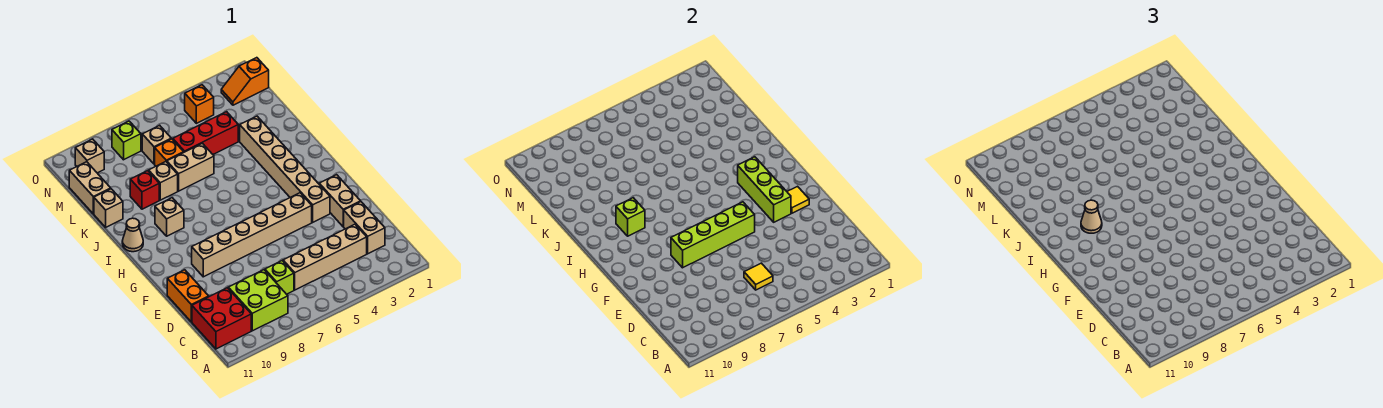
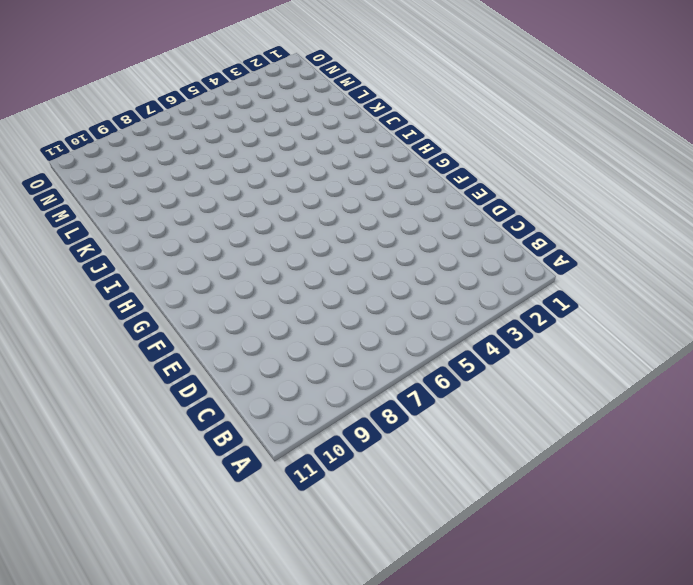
none -> lime 2x2 brick [228,270,288,331]
none -> red 2x2 brick [192,288,251,349]
none -> tan 1x2 brick [344,202,385,254]

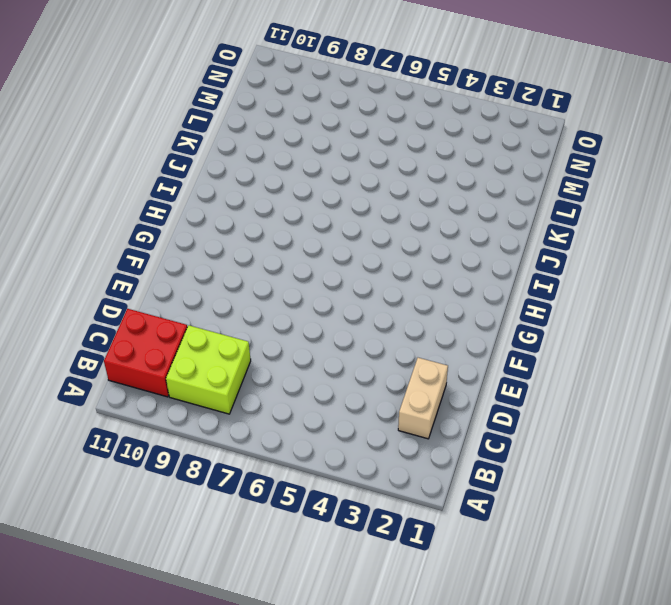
none -> tan 1x4 brick [283,224,367,290]
none -> lime 1x1 brick [265,261,294,294]
none -> orange 1x2 brick [167,270,209,322]

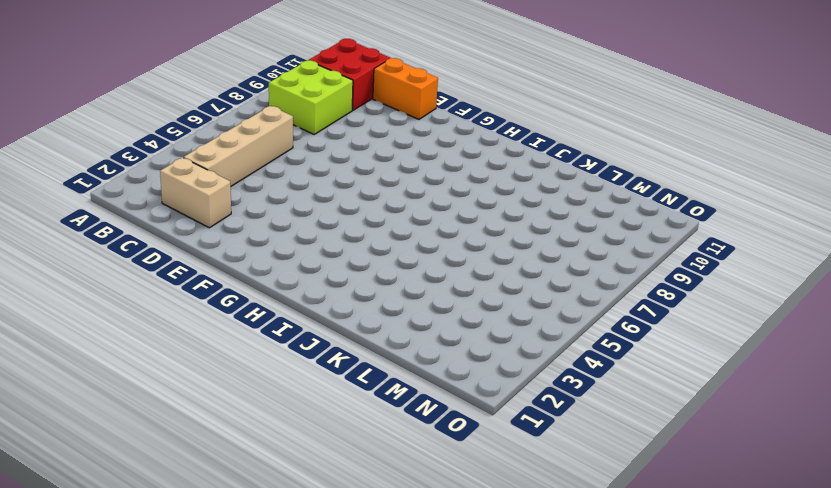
none -> lime 1x1 brick [265,261,294,294]
none -> tan 1x2 brick [319,175,361,227]
none -> tan 1x6 brick [240,116,330,222]

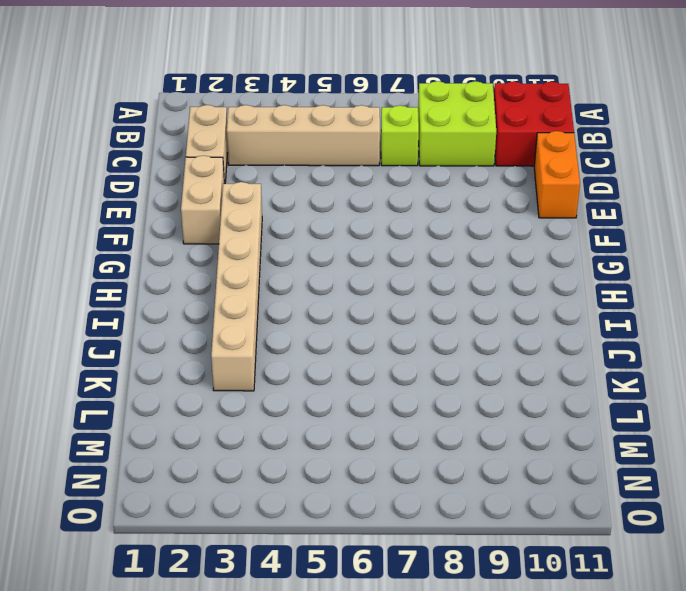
none -> tan 1x6 brick [192,193,312,277]
none -> tan 1x1 brick [155,198,184,236]
none -> tan 1x1 cone [122,218,143,252]

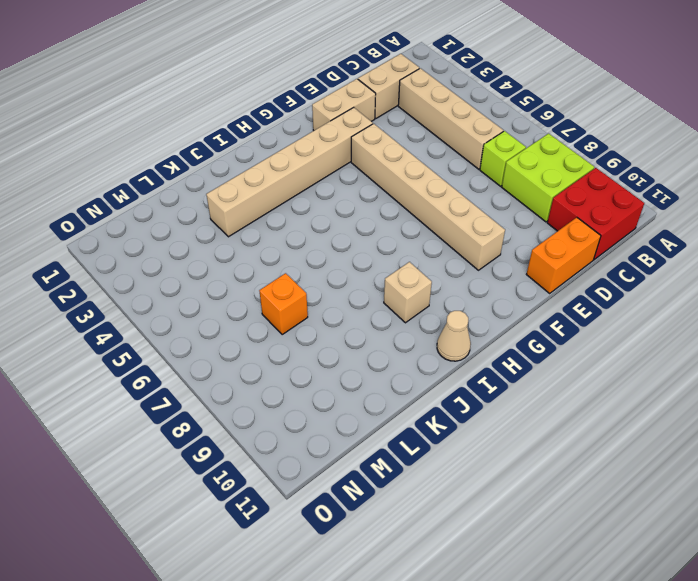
none -> tan 1x2 brick [167,143,214,191]
none -> tan 1x1 brick [149,162,178,200]
none -> red 1x1 brick [130,171,159,209]

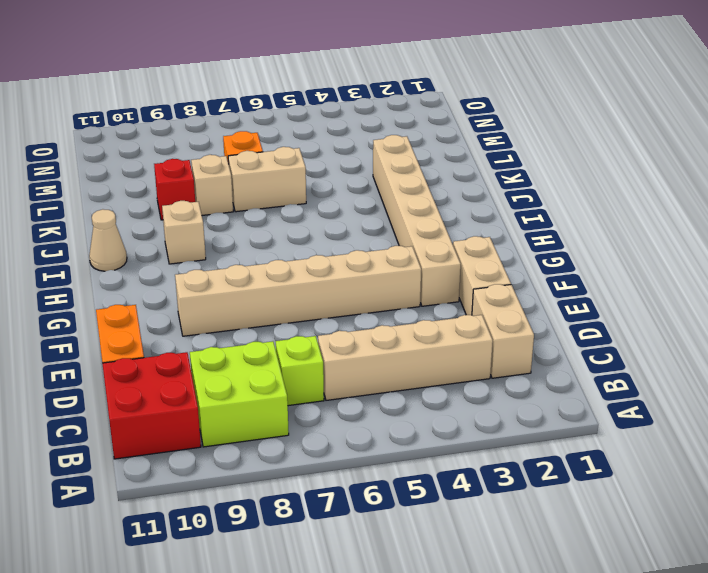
none -> tan 1x1 brick [94,189,123,227]
none -> red 1x3 brick [173,112,238,154]
none -> tan 1x2 brick [69,162,111,214]

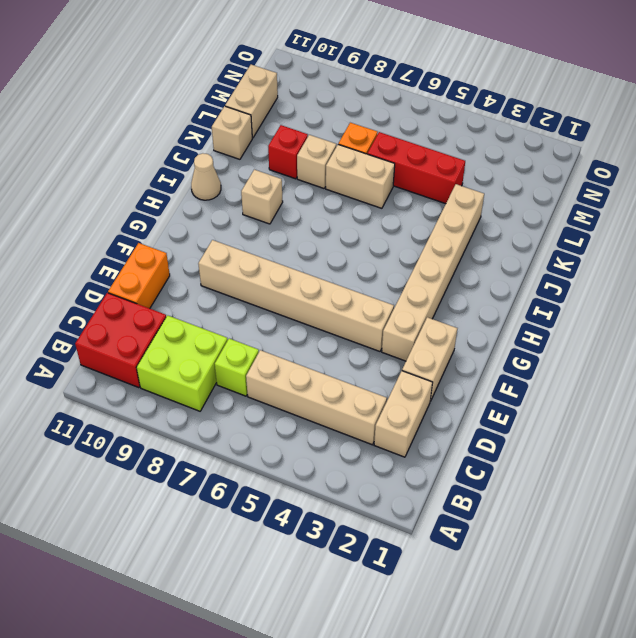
none -> tan 1x1 brick [142,125,171,164]
none -> orange 1x2 slope [221,58,269,105]
none -> orange 1x1 brick [185,85,214,123]

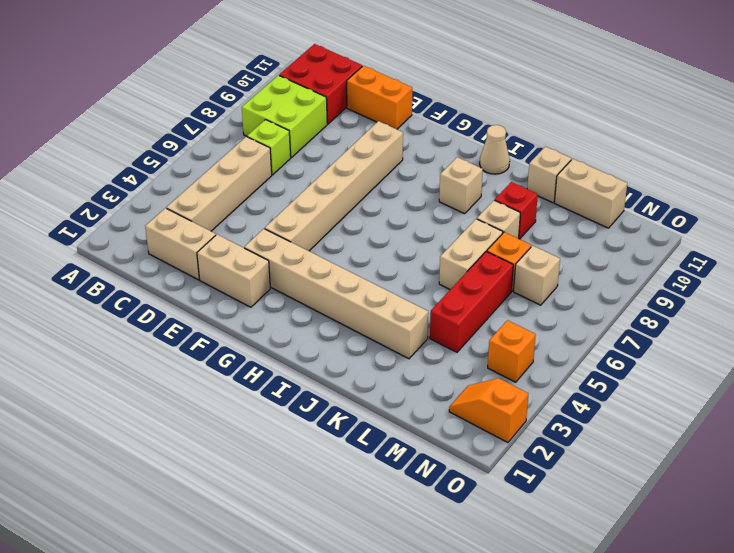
orange 1x2 slope [449,378,528,442] -> orange 1x2 slope turned to [221,58,269,105]
none -> lime 1x1 brick [112,121,141,160]
none -> tan 1x1 brick [75,139,104,173]
none -> yellow 1x1 tile [744,263,773,290]

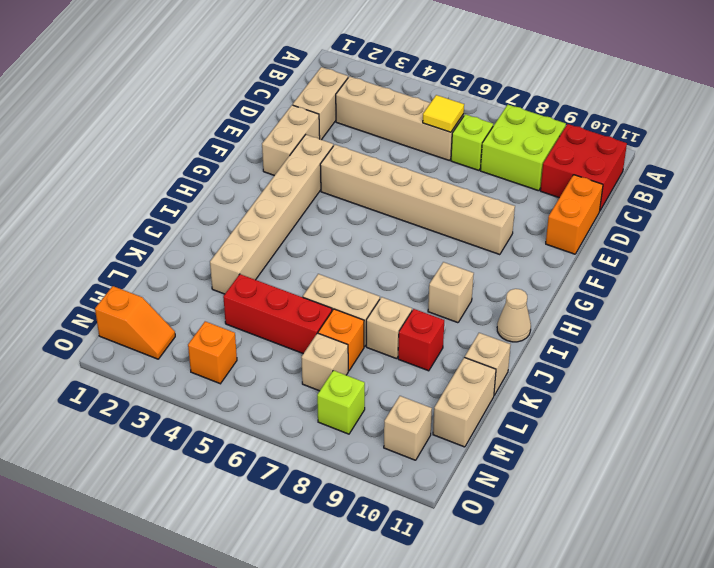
none -> yellow 1x1 tile [787,187,809,213]
none -> lime 1x3 brick [738,157,791,222]
none -> lime 1x4 brick [671,202,755,268]

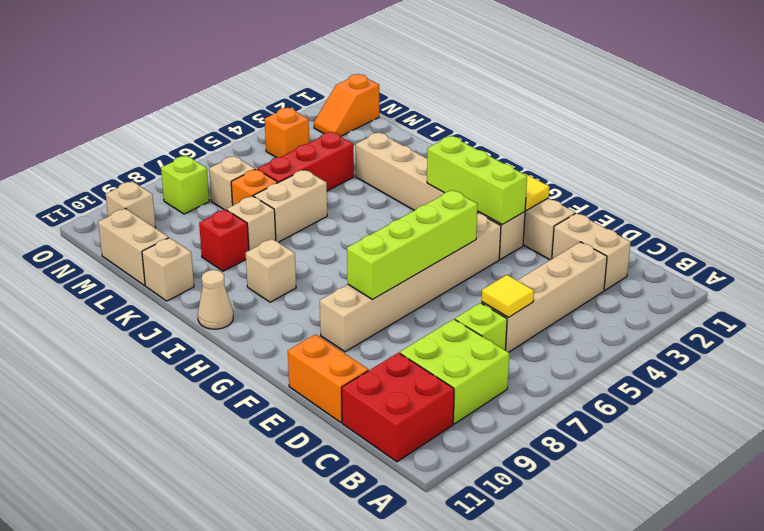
none -> lime 1x1 brick [616,198,645,236]
none -> tan 1x1 cone [1081,200,1102,233]

